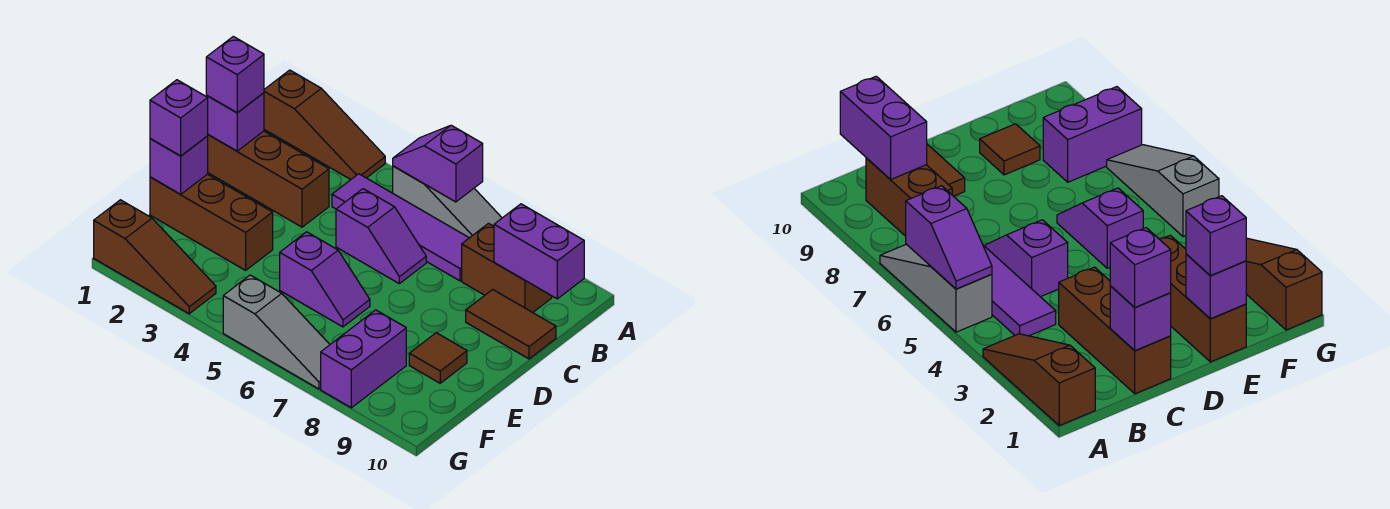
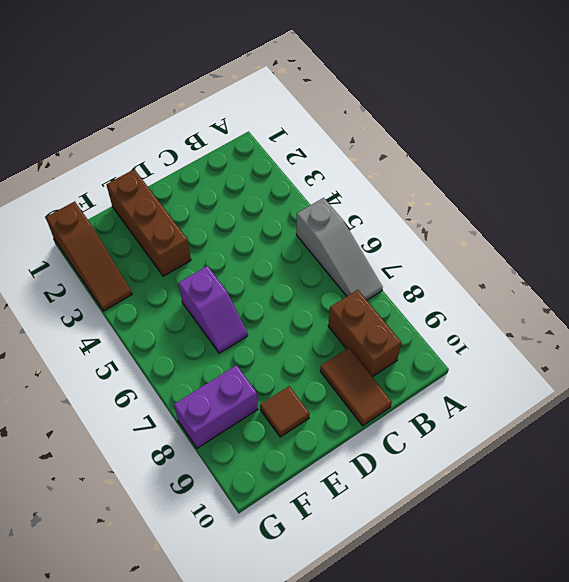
none -> brown 1x3 slope [264,70,385,179]
none -> purple 1x4 tile [332,174,469,281]
none -> brown 1x3 brick [208,131,329,227]

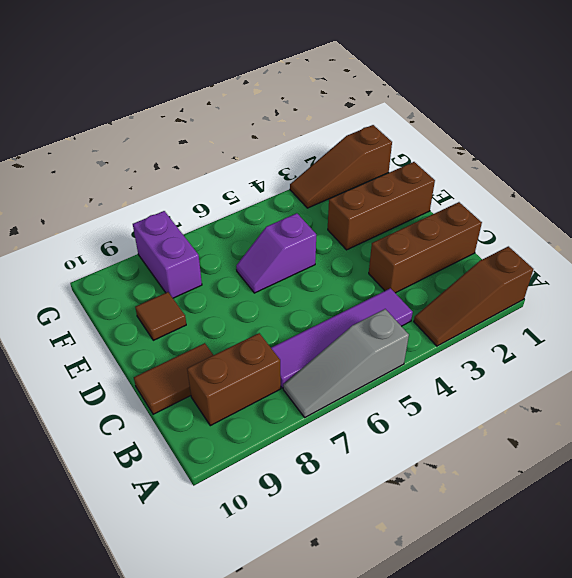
none -> purple 1x2 slope [336,189,426,284]
none -> grey 1x3 slope [223,275,330,389]
none -> purple 1x2 slope [393,125,483,202]

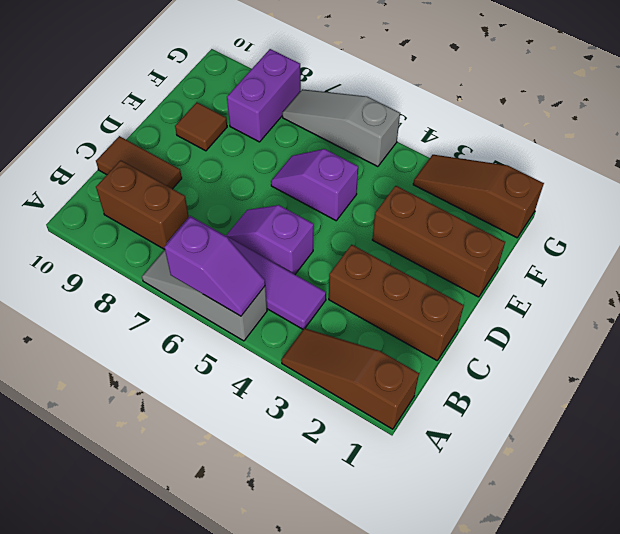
none -> purple 1x2 brick [494,204,584,299]
none -> purple 1x1 brick [206,93,264,151]
none -> purple 1x1 brick [150,136,208,194]

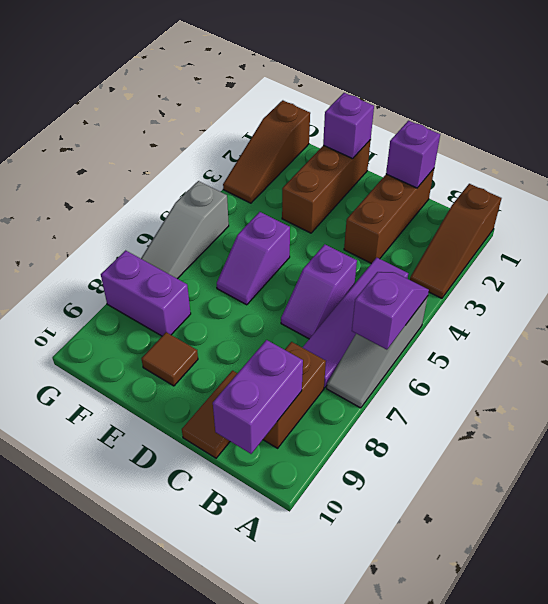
none -> purple 1x1 brick [206,36,264,113]
none -> purple 1x1 brick [150,80,208,156]

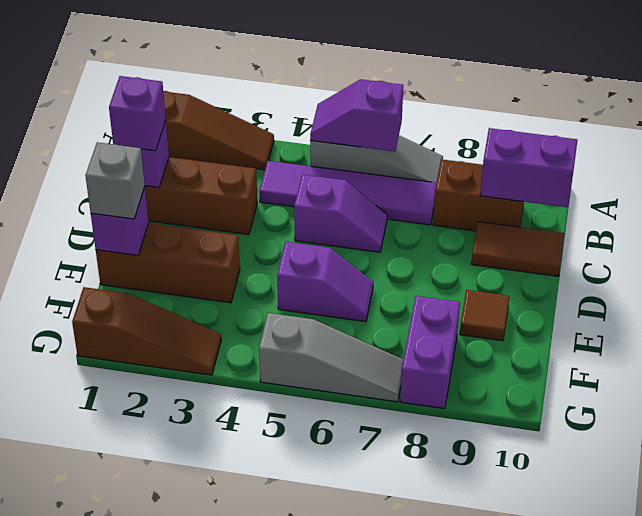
grey 1x1 brick [85,142,145,219] -> purple 1x1 brick [150,80,208,156]

